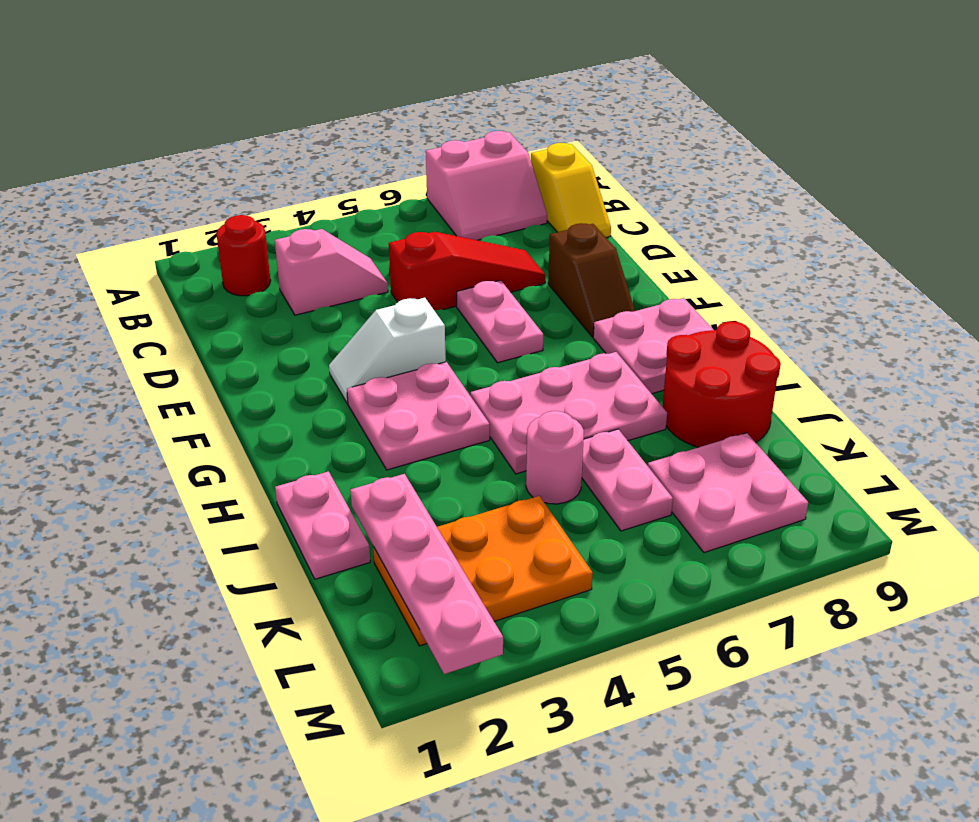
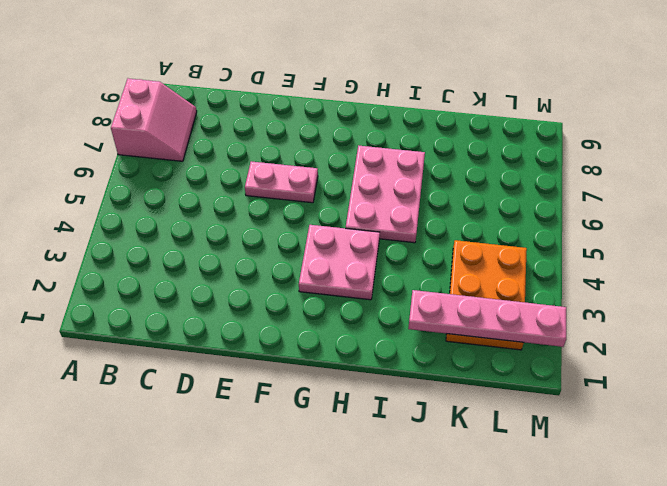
none -> red 1x1 round brick [217,215,271,296]
none -> yellow 1x2 slope [531,143,611,237]
none -> pink 1x2 slope [275,229,388,315]

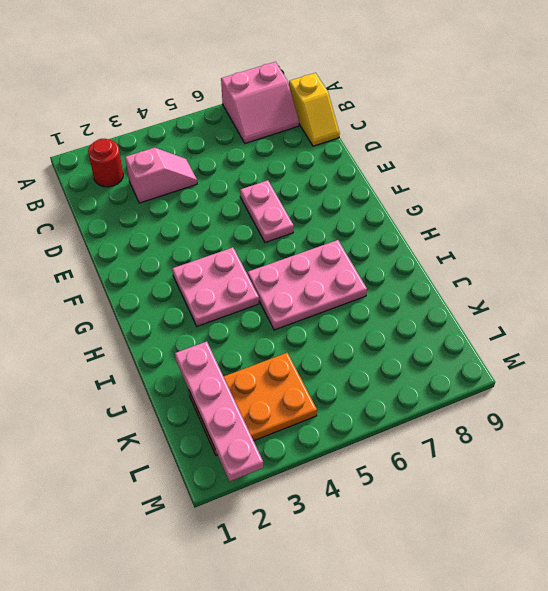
none -> red 1x3 slope [389,232,545,311]
none -> brown 1x2 slope [548,223,635,337]
none -> white 1x2 slope [329,298,446,404]

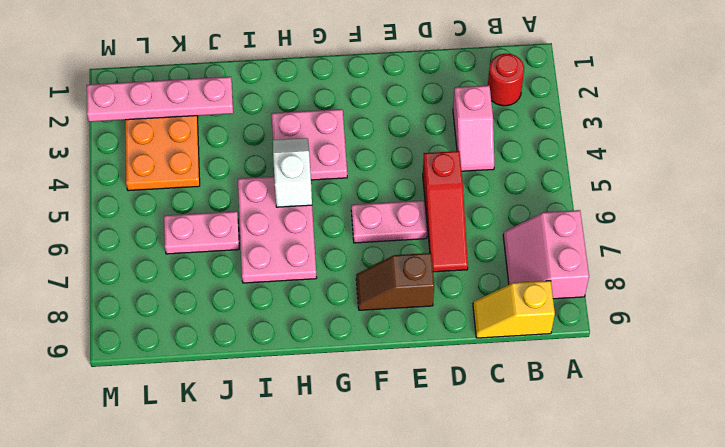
white 1x2 slope [273,138,312,207] -> white 1x2 slope moved to [329,298,446,404]
none -> pink 2x2 plate [593,298,713,394]
none -> pink 1x2 plate [275,471,370,579]
none -> red 2x2 round brick [663,321,781,447]

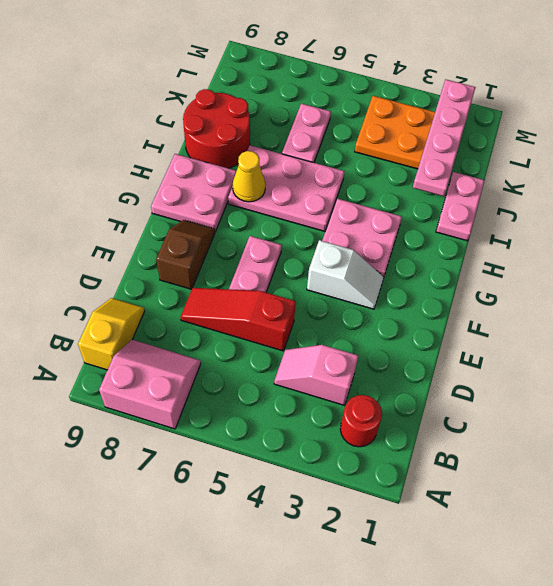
yellow 1x1 cone [233,151,265,202] -> none
none -> pink 1x1 round brick [526,411,584,504]
none -> pink 2x2 plate [648,433,808,553]

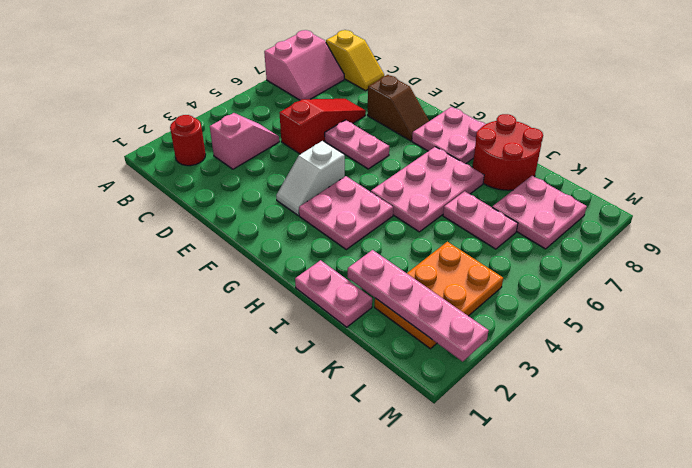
none -> pink 1x1 round brick [526,411,584,504]

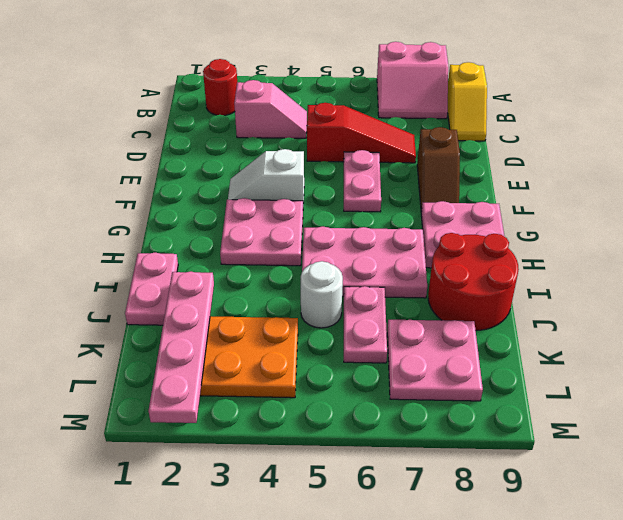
white 1x1 round brick [301,261,343,328] -> pink 1x1 round brick [526,411,584,504]

